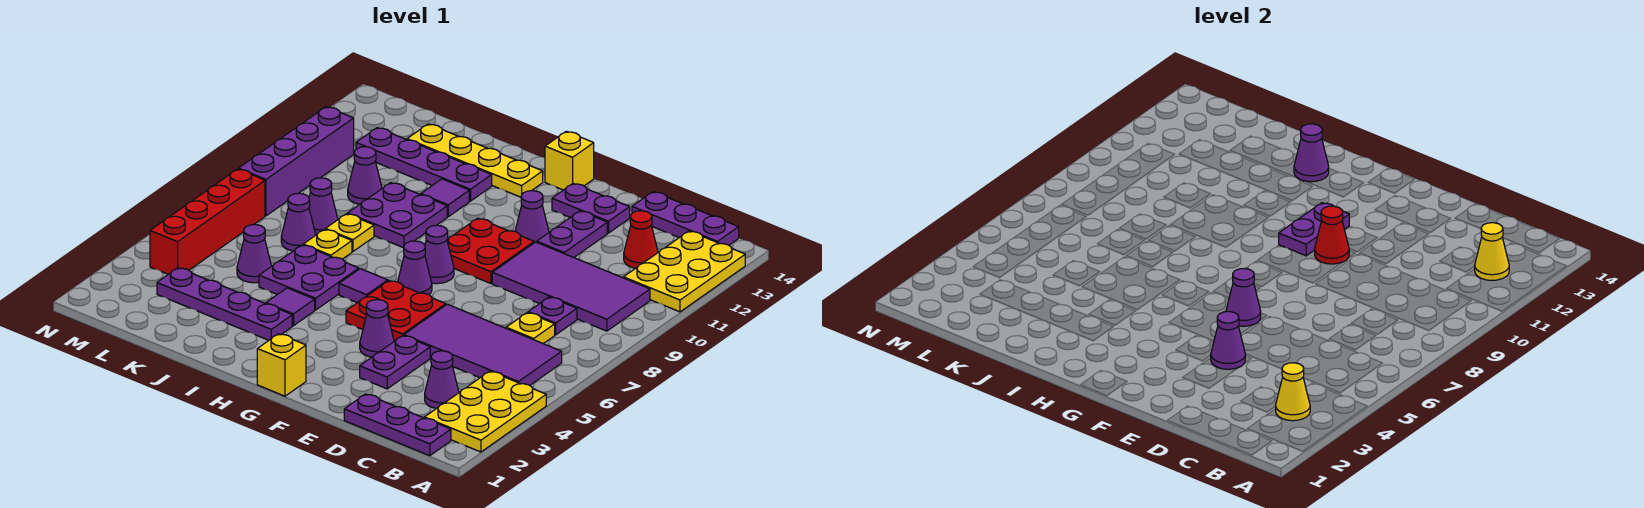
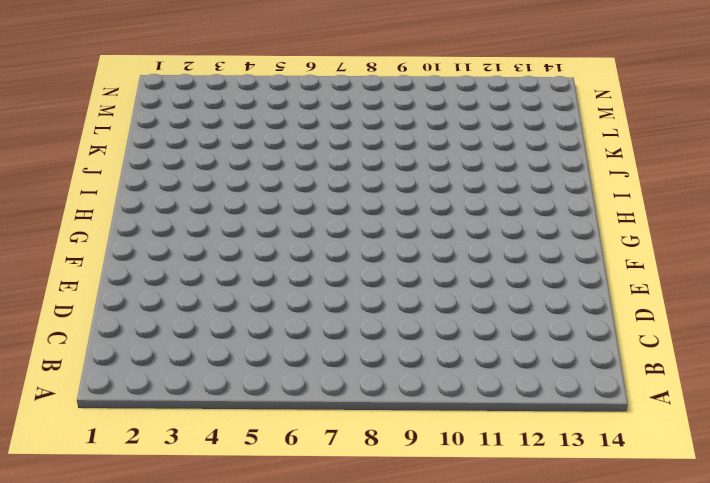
none -> yellow 2x3 plate [424,371,546,452]
none -> yellow 2x3 plate [624,231,745,312]
none -> purple 1x3 plate [344,394,451,456]
none -> purple 2x4 tile [404,304,562,385]

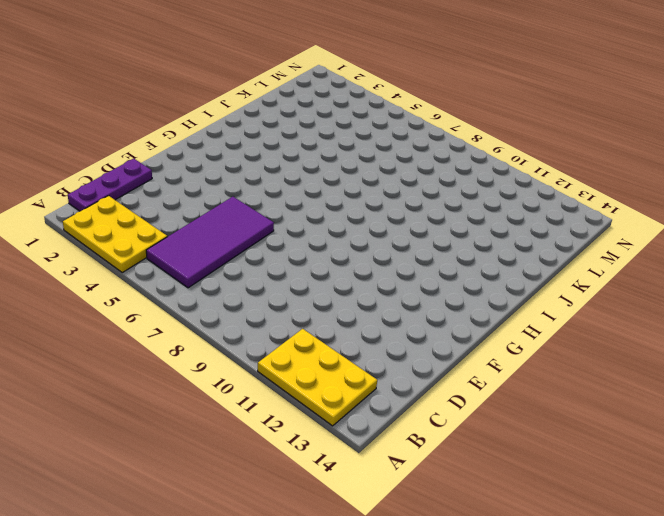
none -> purple 2x4 tile [492,242,650,331]
none -> purple 1x3 plate [632,192,739,245]
none -> purple 1x1 cone [425,351,459,409]
none -> yellow 1x1 plate [506,313,555,344]

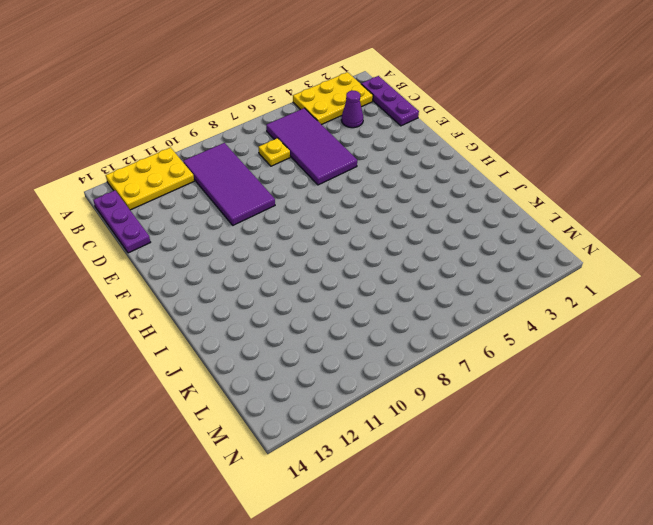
none -> purple 1x1 plate [528,297,577,335]
none -> red 1x1 cone [624,211,658,268]
none -> purple 1x2 plate [360,336,430,389]
none -> purple 1x2 plate [537,211,607,258]

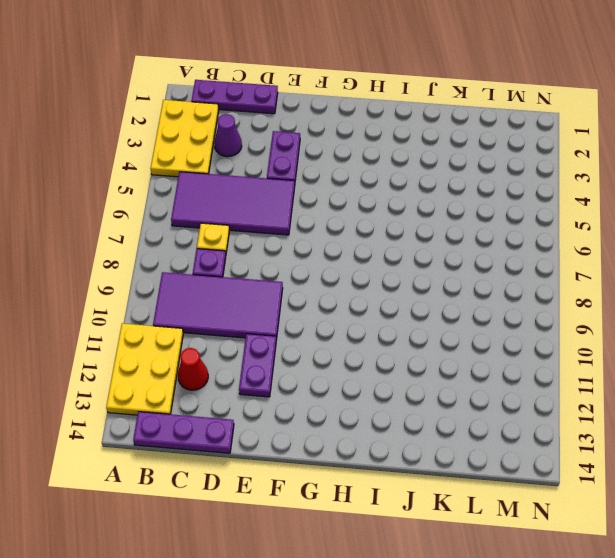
none -> purple 1x2 plate [552,184,630,233]
none -> purple 1x1 cone [360,300,394,357]
none -> red 2x2 plate [346,281,446,341]
none -> red 2x2 plate [447,218,535,283]

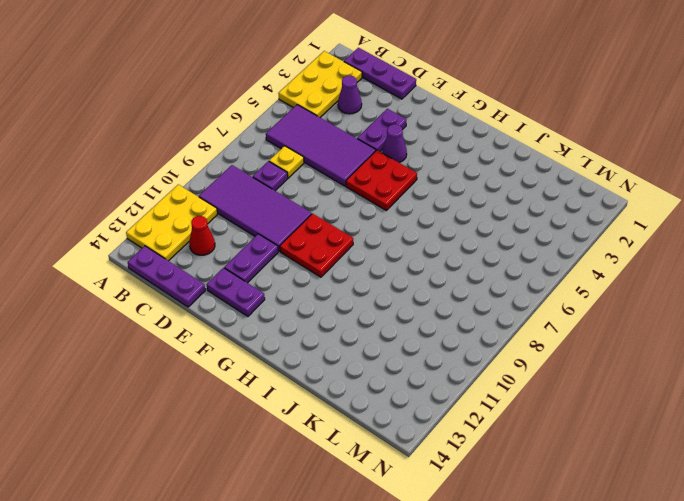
none -> purple 1x1 cone [515,191,549,242]
none -> yellow 1x1 brick [257,334,306,396]
none -> purple 1x1 cone [398,241,432,295]
none -> purple 1x1 cone [425,225,454,284]

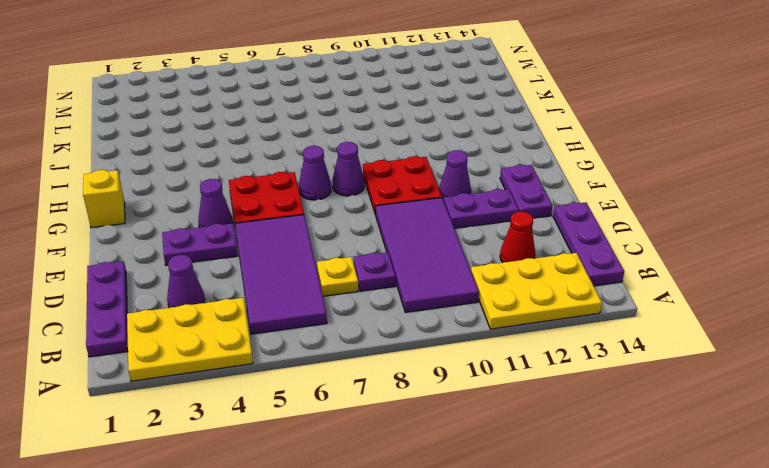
none -> yellow 1x1 brick [545,131,594,190]
none -> purple 1x1 tile [339,269,388,303]
none -> yellow 1x4 plate [407,124,543,197]
none -> purple 1x4 plate [157,268,292,340]

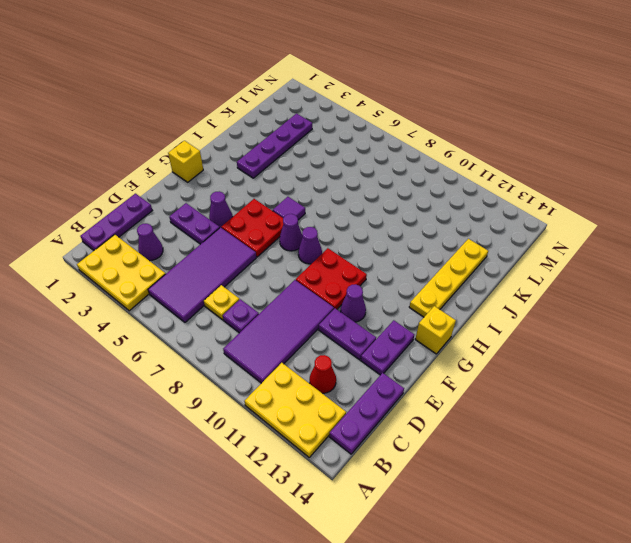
none -> purple 1x1 tile [266,288,315,326]
none -> purple 2x2 plate [259,245,359,310]
none -> purple 2x2 plate [348,183,447,248]
none -> purple 1x1 tile [421,179,469,217]

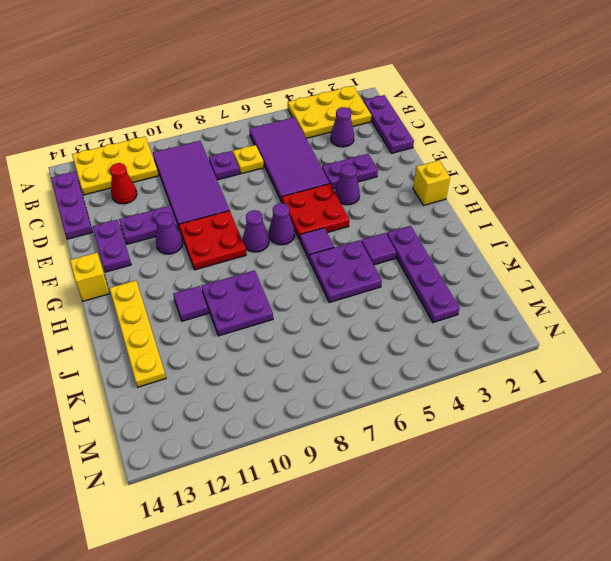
none -> purple 1x4 plate [356,128,492,201]
none -> yellow 1x1 plate [303,229,352,259]
none -> yellow 1x1 plate [325,214,374,251]
none -> purple 1x1 cone [237,225,271,283]

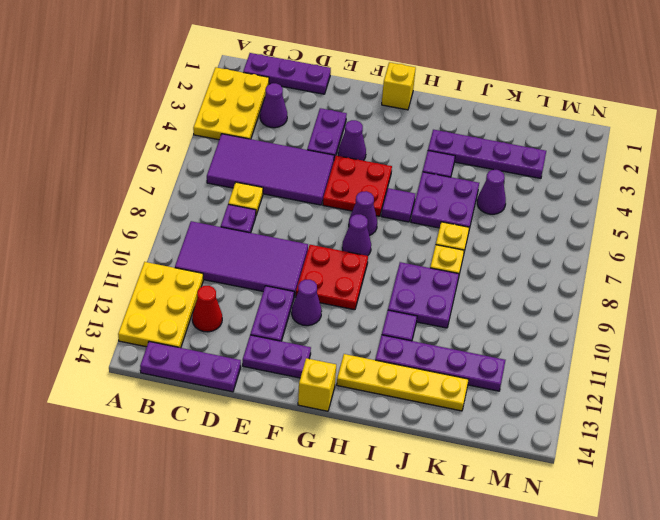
none -> purple 1x1 cone [281,193,316,251]
none -> purple 1x1 cone [309,178,338,235]
none -> purple 1x1 cone [348,147,382,204]
none -> red 1x4 brick [150,169,265,274]

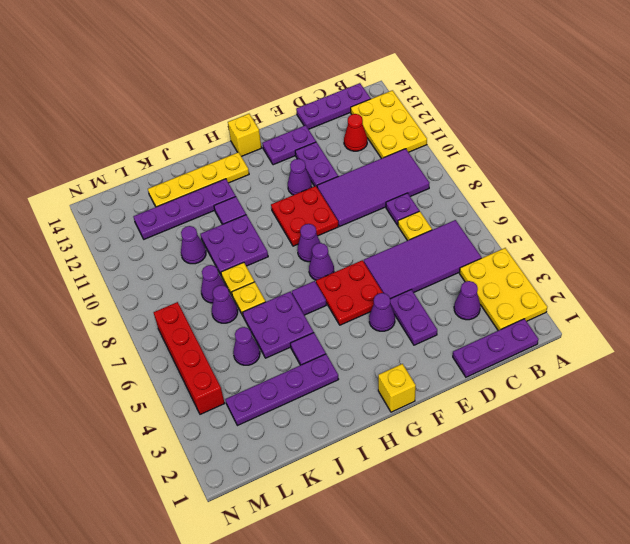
none -> purple 1x4 brick [239,107,354,216]
none -> yellow 1x1 cone [1276,363,1310,421]
none -> yellow 1x1 cone [1475,223,1509,280]
none -> purple 1x1 cone [1211,312,1245,369]

